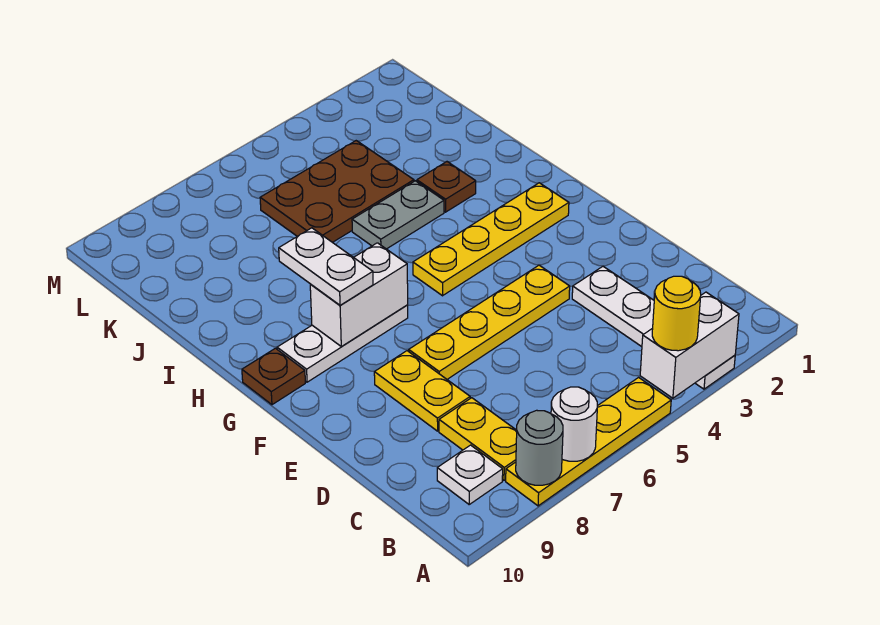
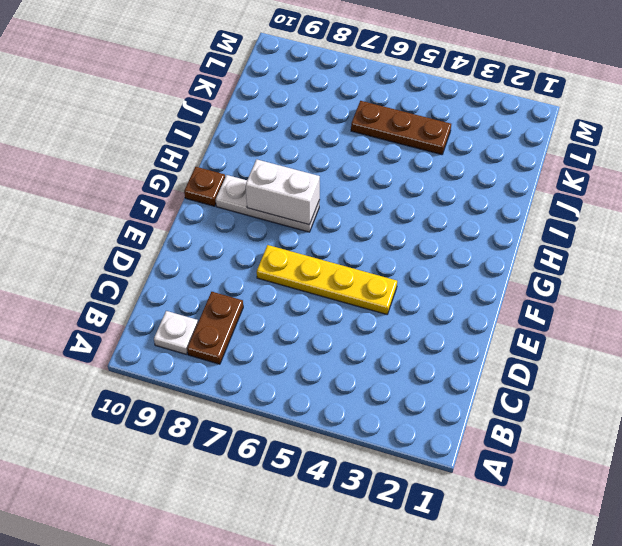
brown 1x2 plate [187,292,243,364] -> yellow 1x2 plate [439,398,517,480]
brown 1x3 plate [351,101,451,155] -> brown 2x3 plate [260,141,414,242]
none -> white 1x4 plate [572,267,735,389]
none -> yellow 1x4 plate [506,377,671,506]
none -> yellow 1x2 plate [374,351,470,431]

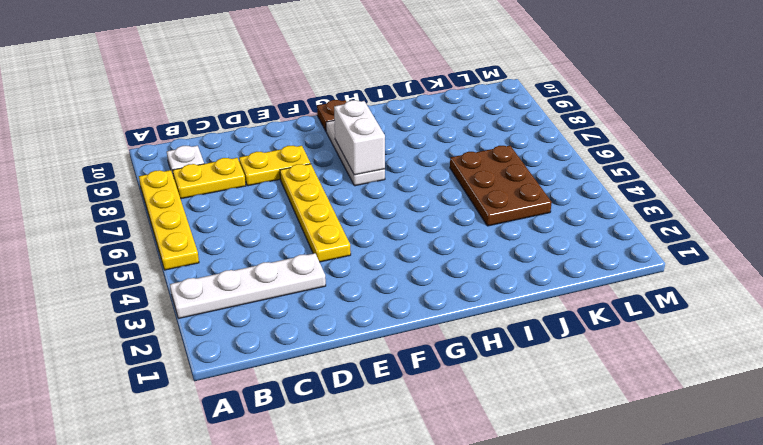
none -> yellow 1x4 plate [413,183,569,296]
none -> brown 1x1 plate [417,162,476,212]
none -> grey 1x2 plate [352,181,444,249]

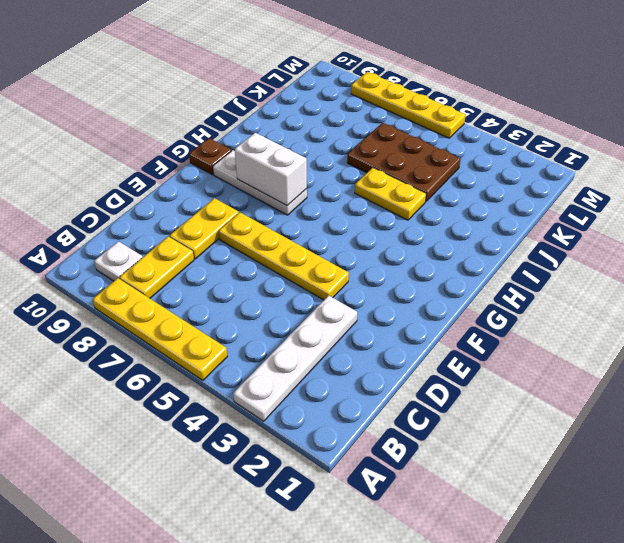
yellow 1x2 plate [355,168,426,220] -> grey 1x2 plate [352,181,444,249]
yellow 1x4 plate [351,72,466,138] -> yellow 1x4 plate moved to [413,183,569,296]
none -> brown 1x1 plate [417,162,476,212]
none -> white 1x2 brick [640,292,739,398]
none -> white 1x1 round brick [551,387,597,461]

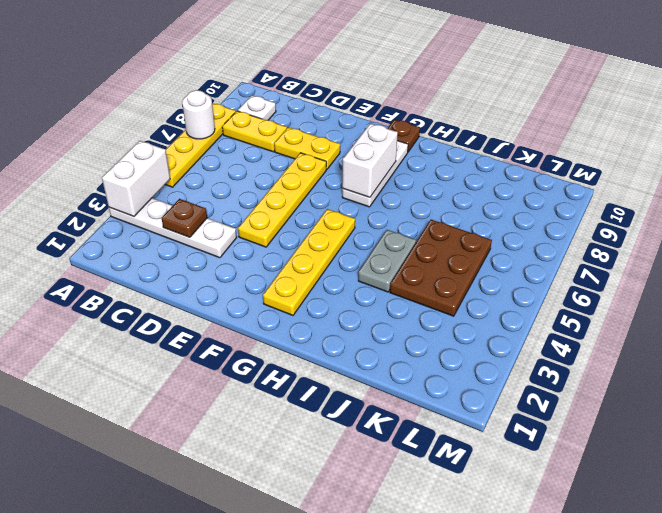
brown 1x1 plate [162,199,207,237] -> brown 1x1 plate moved to [417,162,476,212]
none -> grey 1x1 round brick [516,410,563,485]
none -> yellow 1x1 round brick [652,276,701,351]
none -> white 1x2 plate [279,228,373,305]

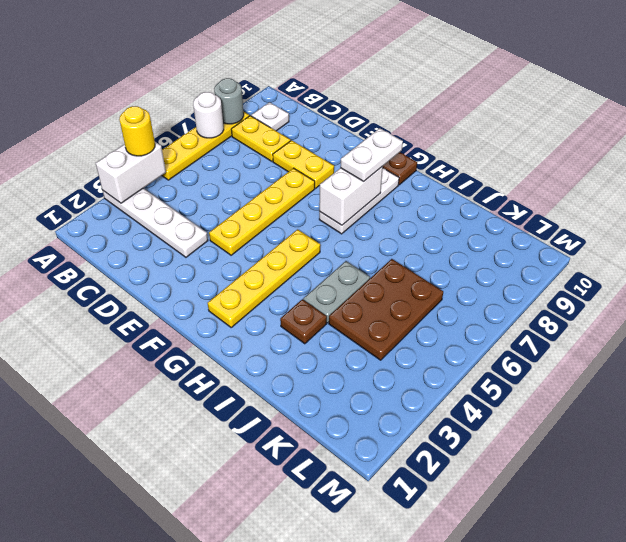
white 1x2 plate [340,128,403,181] -> white 1x2 plate turned to [279,228,373,305]

